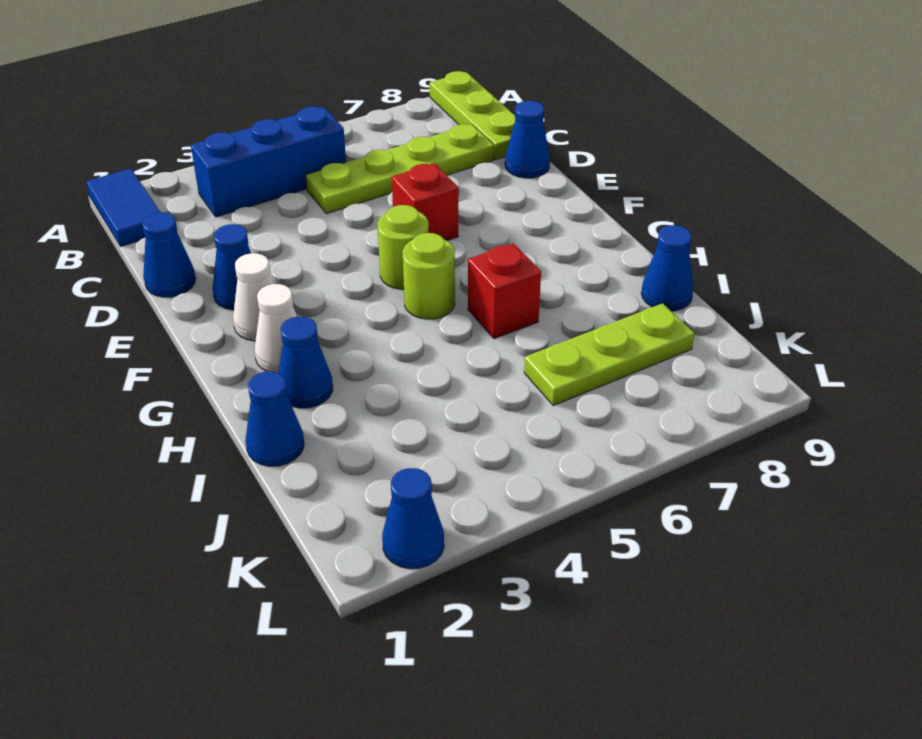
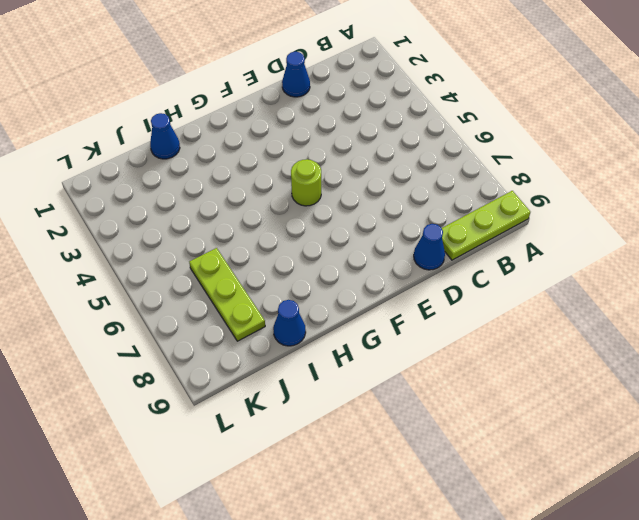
none -> blue 1x2 tile [86,168,160,247]
none -> blue 1x3 brick [191,107,346,217]
none -> lime 1x4 plate [305,124,494,214]

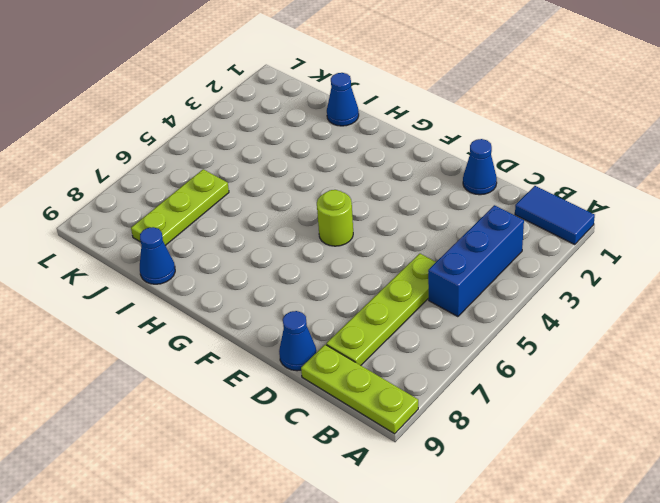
none -> blue 1x1 cone [213,224,251,310]
none -> red 1x1 brick [392,163,458,241]
none -> white 1x1 cone [233,253,273,341]

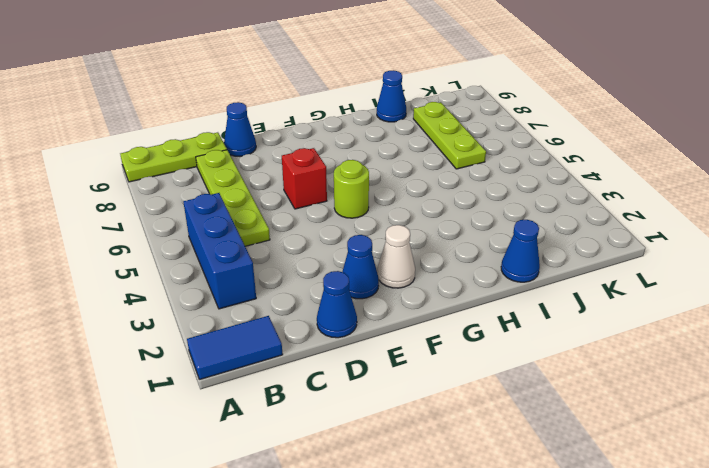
none -> white 1x1 cone [254,284,297,373]
none -> lime 1x1 round brick [403,233,455,319]
none -> blue 1x1 cone [278,317,333,408]

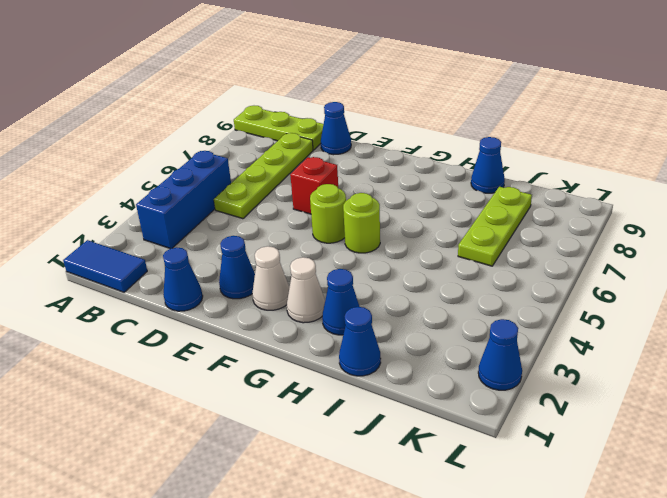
none -> red 1x1 brick [468,243,541,339]

